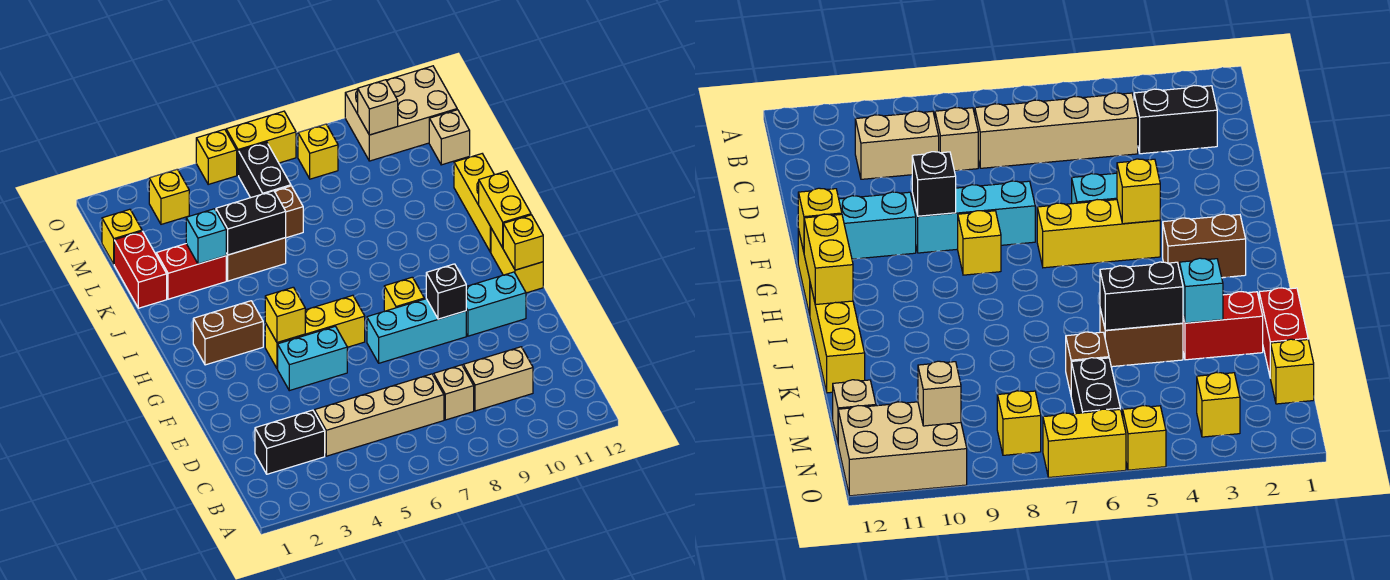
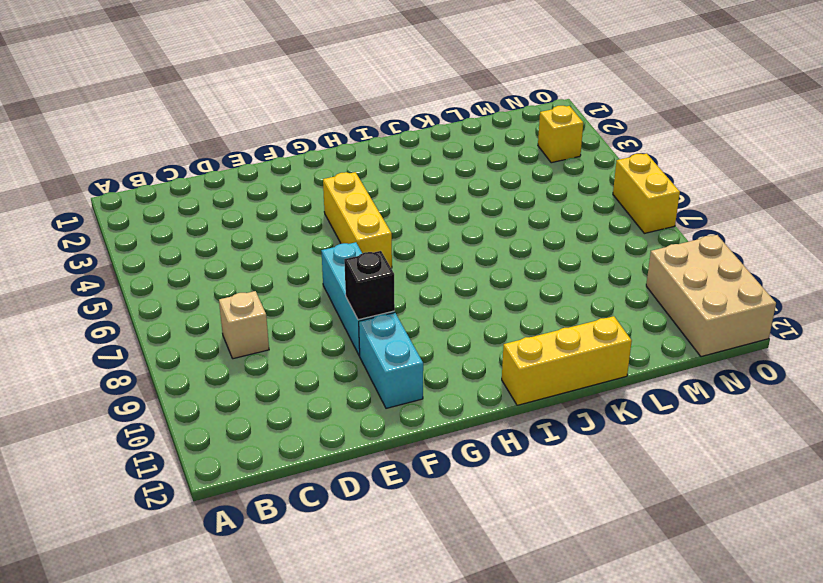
none -> black 1x2 brick [255,410,325,474]
none -> tan 1x4 brick [314,374,444,456]
none -> tan 1x2 brick [463,347,533,411]
none -> cyan 1x2 brick [278,326,347,391]

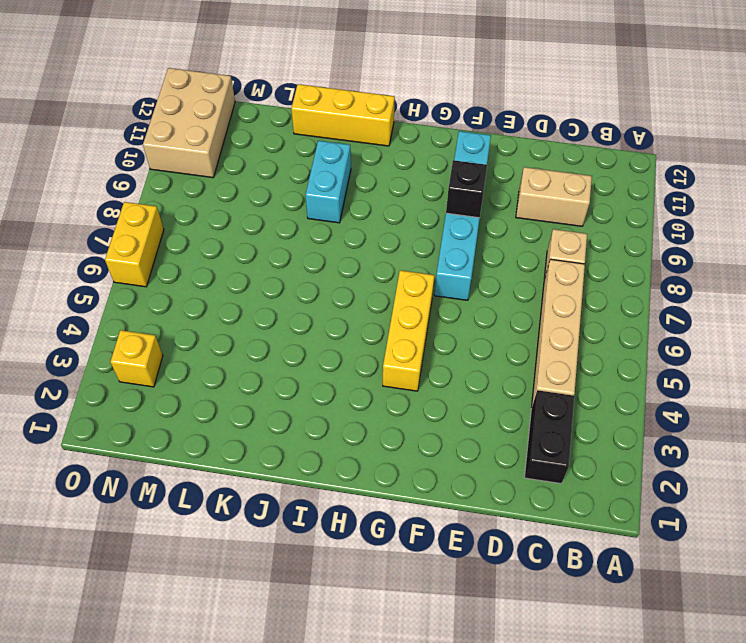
tan 1x2 brick [516,167,592,226] -> tan 1x2 brick turned to [463,347,533,411]
cyan 1x2 brick [305,141,351,223] -> cyan 1x2 brick moved to [278,326,347,391]
none -> yellow 1x1 brick [384,277,424,311]
none -> yellow 1x2 brick [491,228,543,293]
none -> brown 1x2 brick [193,301,263,365]
none -> red 1x2 brick [114,231,167,308]

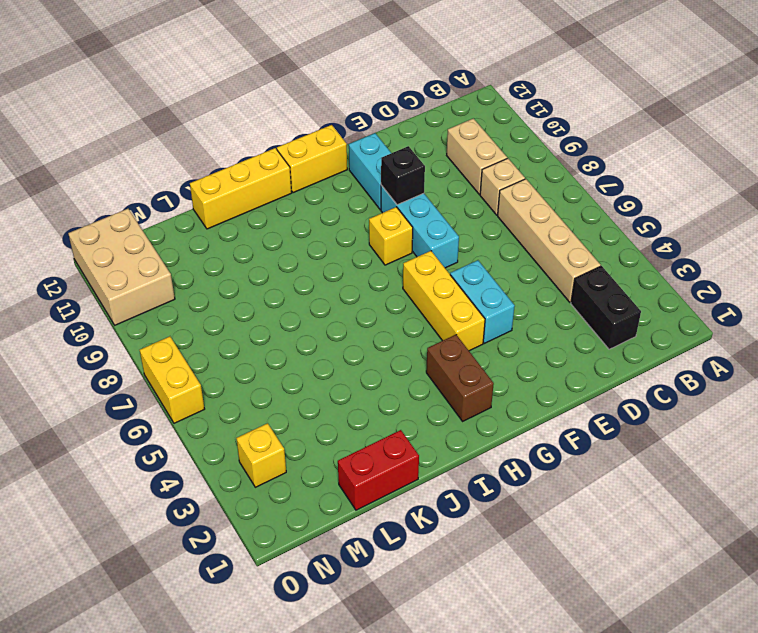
none -> red 1x2 brick [156,244,226,299]
none -> brown 1x2 brick [226,238,286,281]
none -> brown 1x1 brick [275,186,303,238]
none -> yellow 1x1 brick [102,209,142,264]

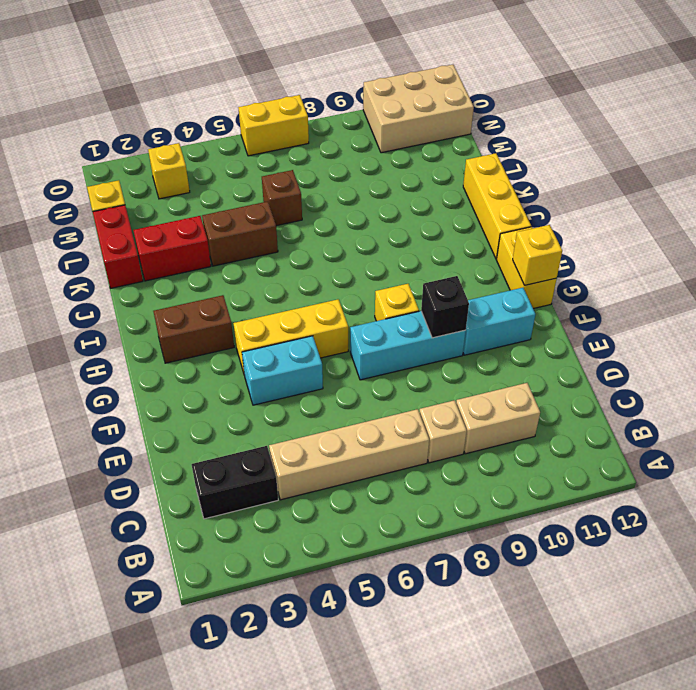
none -> black 1x2 brick [239,142,291,198]
none -> tan 1x1 brick [429,110,470,165]
none -> yellow 1x1 brick [298,124,338,179]
none -> yellow 1x1 brick [196,129,237,184]

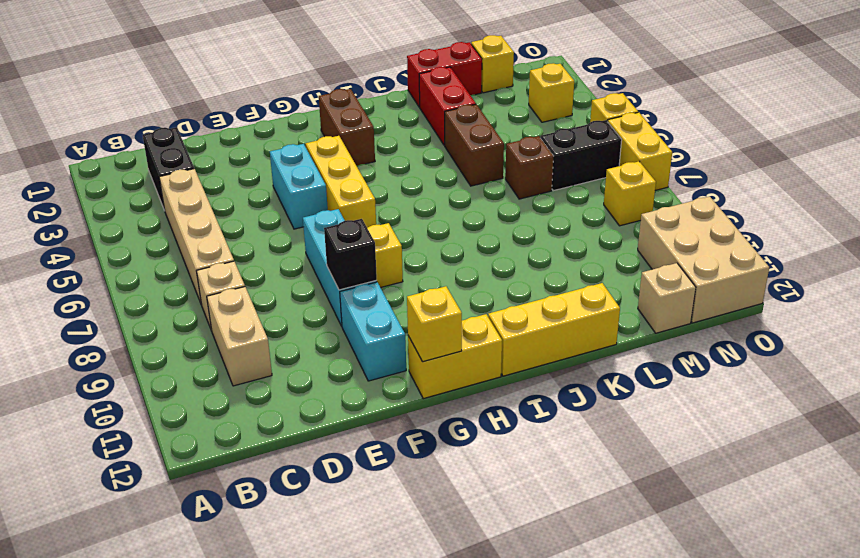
none -> yellow 1x1 brick [265,287,305,343]
none -> yellow 1x2 brick [479,171,531,248]
none -> cyan 1x1 brick [186,209,226,264]
none -> black 1x2 brick [216,191,286,255]

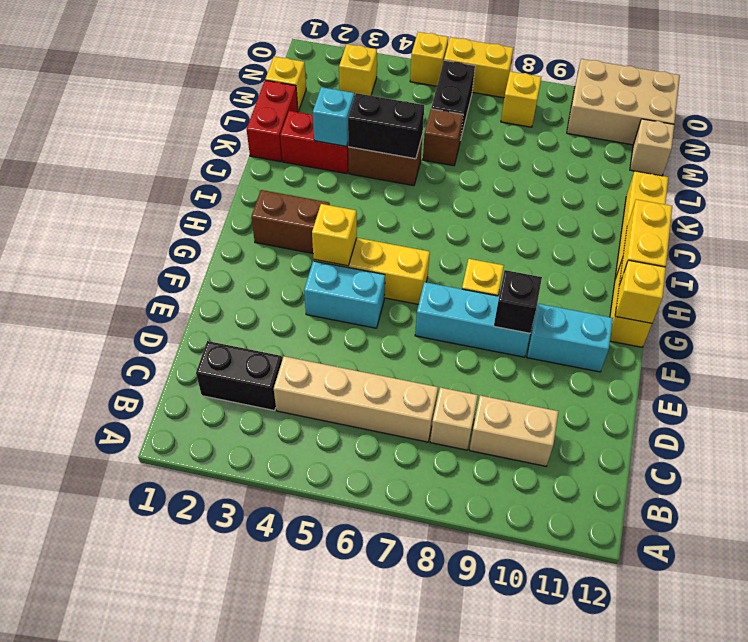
none -> tan 1x1 brick [358,80,398,135]

